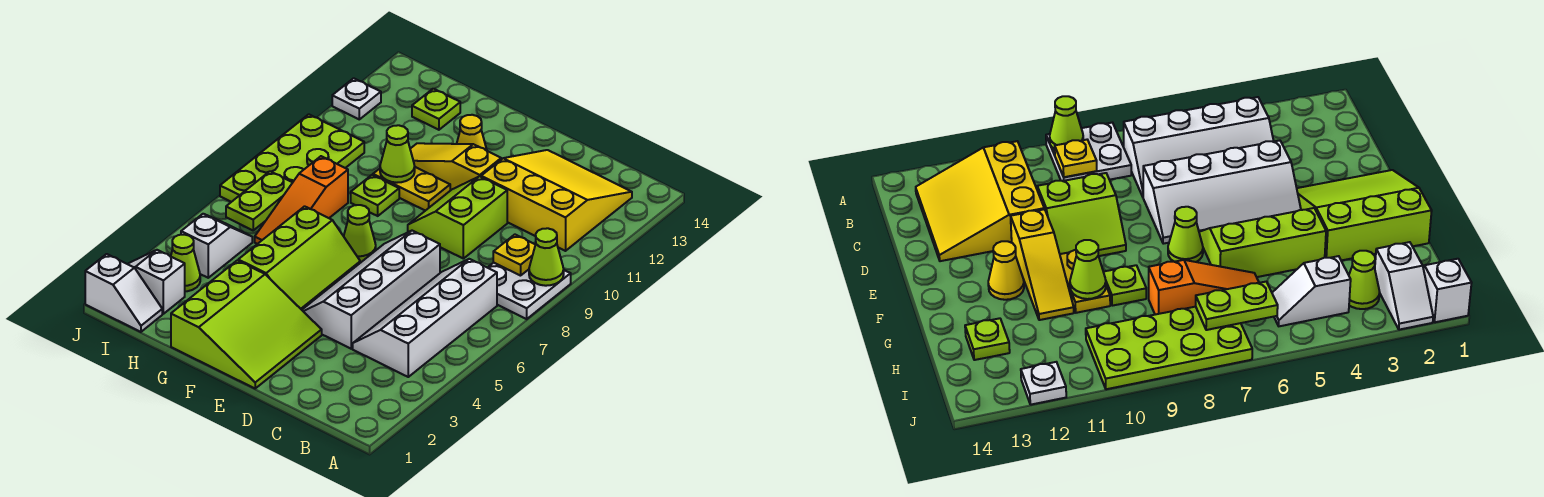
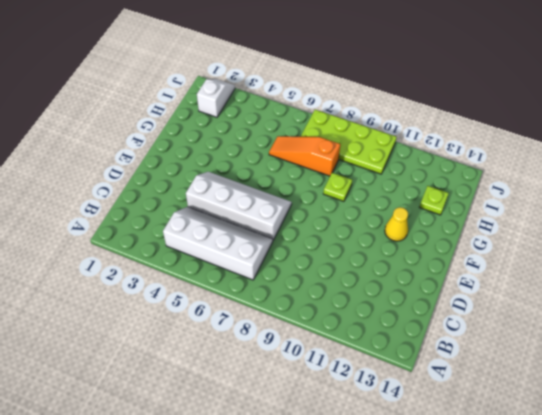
none -> white 2x2 plate [488,263,571,319]
none -> yellow 3x3 slope [481,150,632,251]
none -> lime 2x2 slope [408,176,507,259]

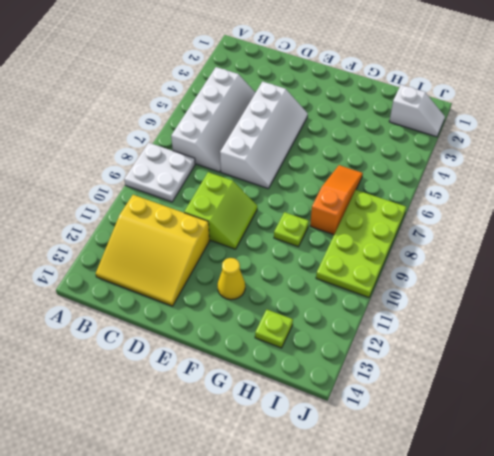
none -> lime 3x3 slope [171,260,322,388]
none -> yellow 1x3 slope [410,143,501,191]
none -> lime 2x3 slope [238,206,360,310]

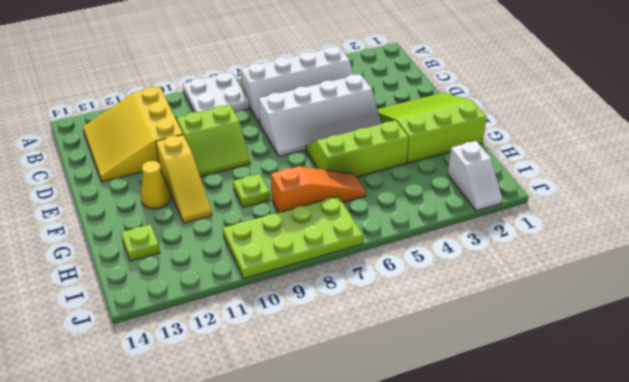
none -> lime 1x1 cone [344,205,376,262]
none -> yellow 1x2 plate [373,167,450,211]
none -> white 1x2 slope [85,254,162,332]

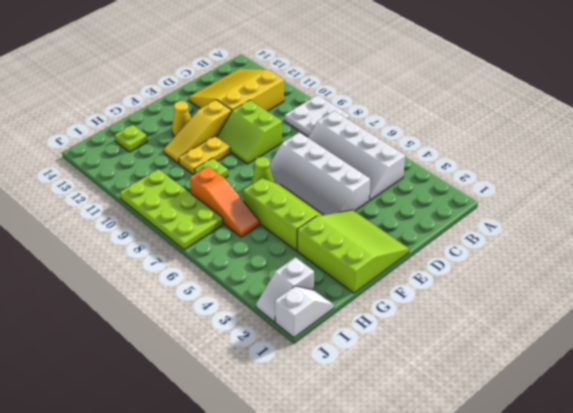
none -> lime 1x1 cone [171,235,200,291]
none -> white 1x2 slope [181,214,252,278]
none -> white 1x1 plate [332,78,381,119]

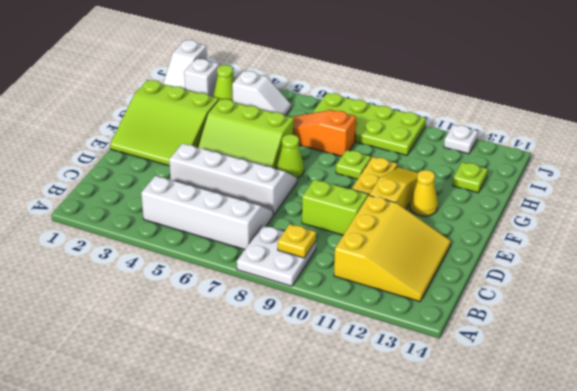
none -> lime 1x1 cone [529,228,564,286]
none -> lime 1x1 cone [380,125,415,183]
none -> lime 1x2 plate [226,171,293,230]

